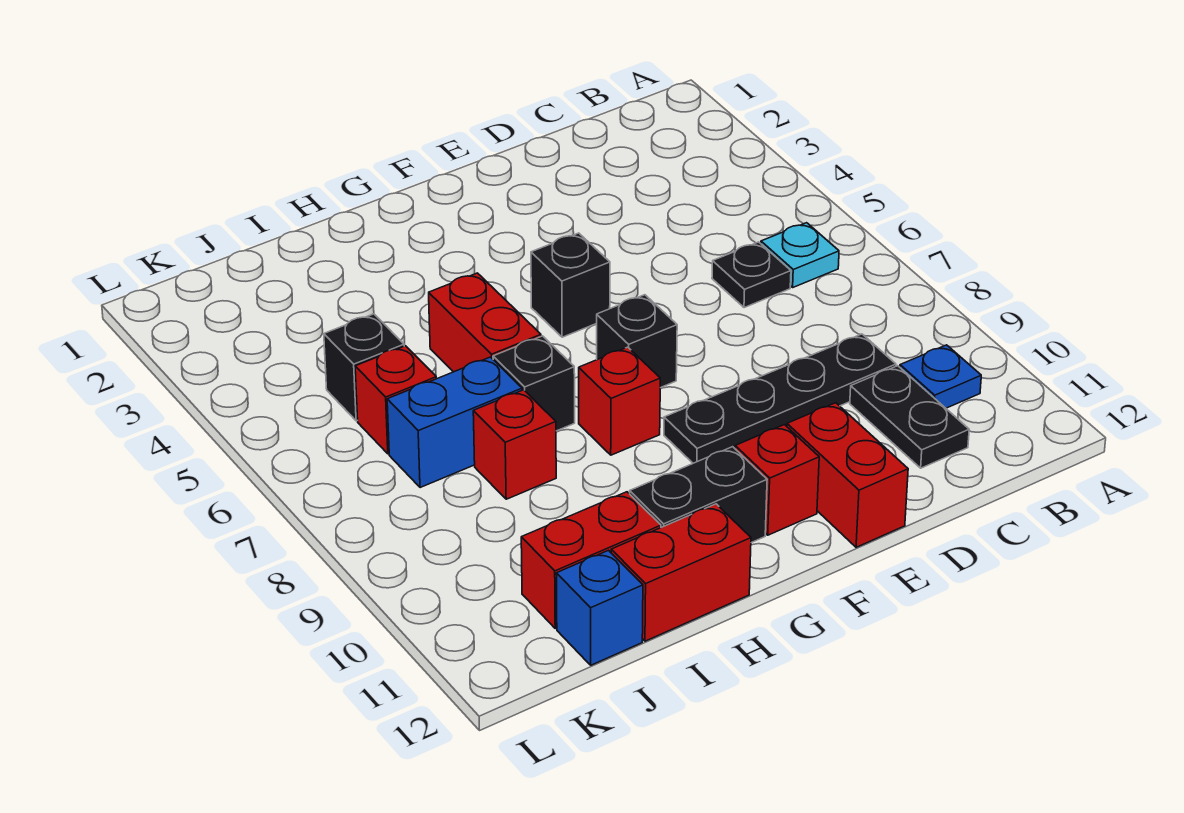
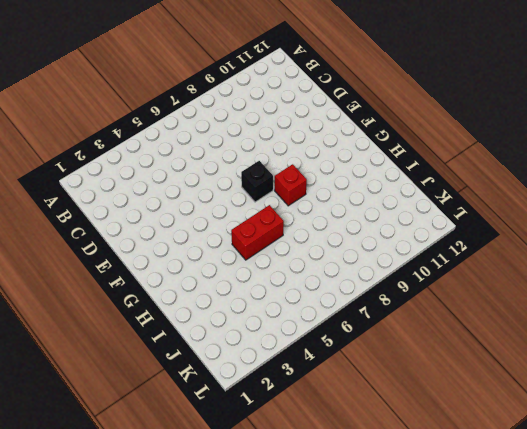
none -> cyan 1x1 plate [761,223,839,287]
none -> blue 1x1 plate [900,345,981,408]
none -> black 1x1 plate [712,242,791,308]

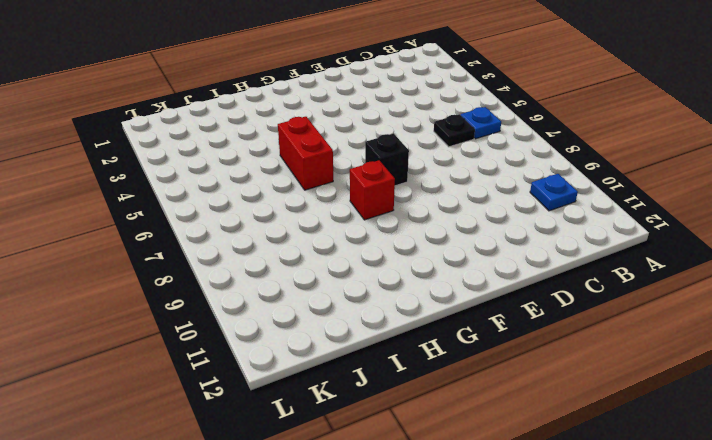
blue 1x1 plate [461,107,501,139] -> cyan 1x1 plate [761,223,839,287]
none -> black 1x4 plate [664,334,896,463]
none -> black 1x2 plate [850,366,969,468]
none -> red 1x2 brick [787,403,908,547]

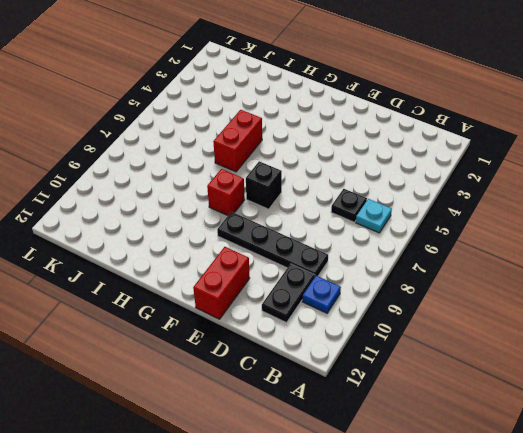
none -> black 1x1 brick [531,233,610,337]
none -> red 1x1 brick [735,425,819,535]
none -> black 1x2 brick [630,447,767,543]

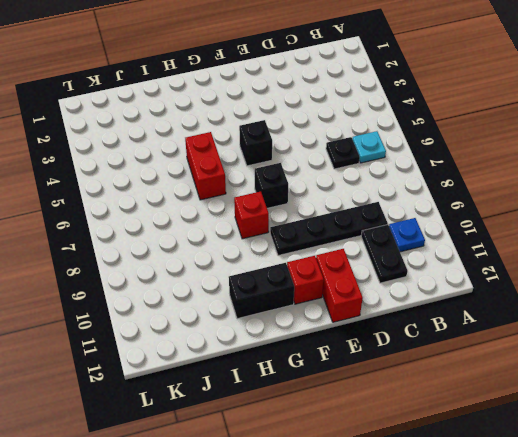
none -> black 1x1 brick [493,336,575,431]
none -> red 1x2 brick [611,504,751,641]
none -> blue 1x2 brick [387,357,522,488]

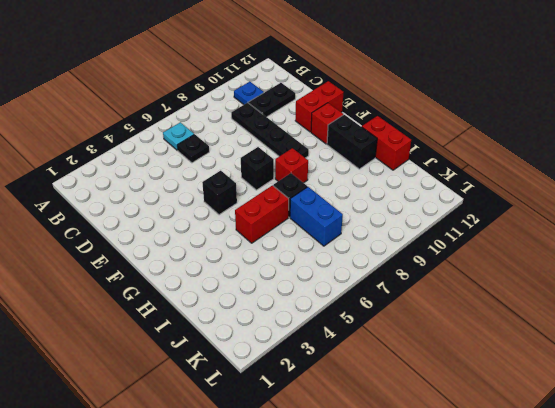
none -> red 1x1 brick [473,390,556,499]
none -> red 1x2 brick [521,492,661,628]
none -> black 1x1 brick [324,314,404,421]

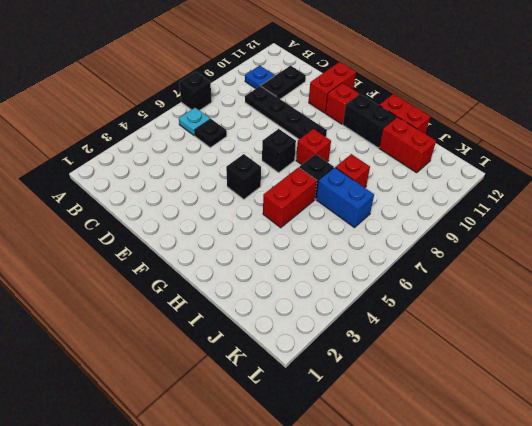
black 1x1 brick [179,72,212,110] -> black 1x1 brick moved to [324,314,404,421]
none -> red 1x1 brick [355,346,436,454]
none -> blue 1x1 brick [556,550,643,665]

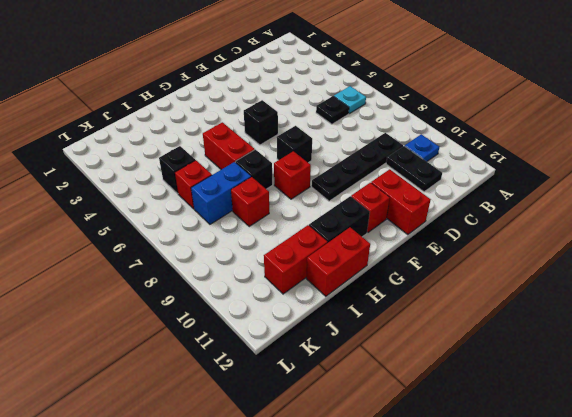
none -> blue 1x1 brick [556,550,643,665]

